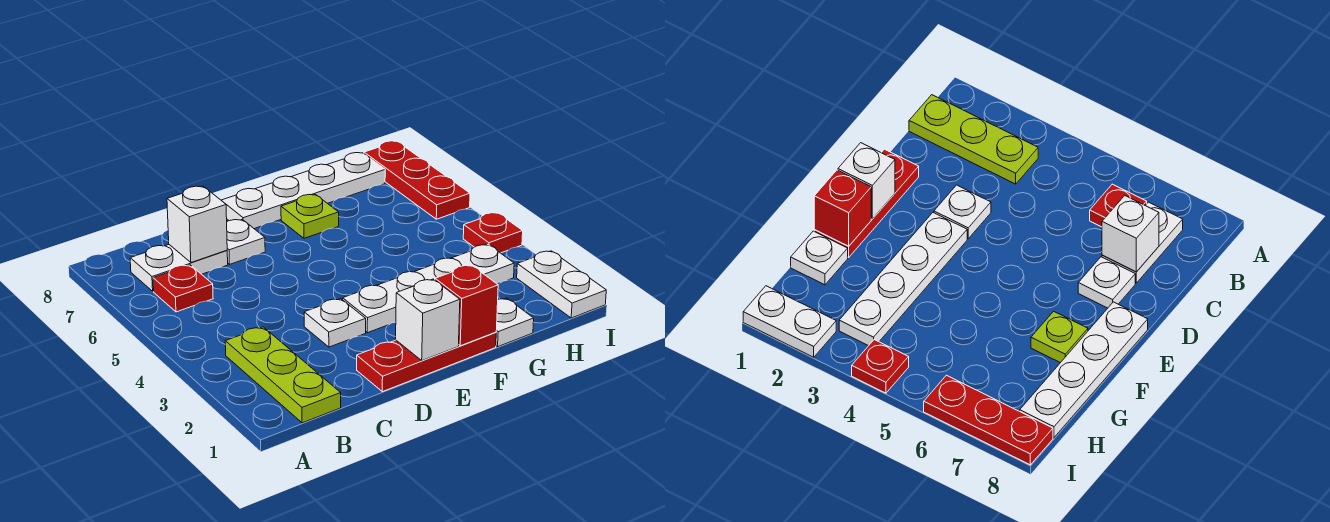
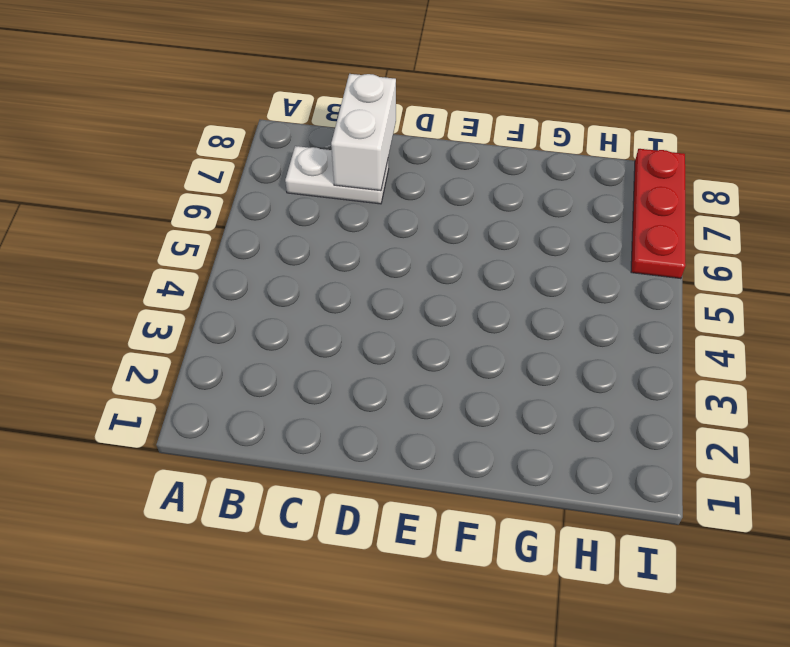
white 1x2 brick [331,74,396,191] -> white 1x1 brick [167,186,227,263]
none -> lime 1x3 plate [225,327,341,423]
none -> red 1x1 plate [153,265,213,312]
none -> red 1x3 plate [357,332,496,392]

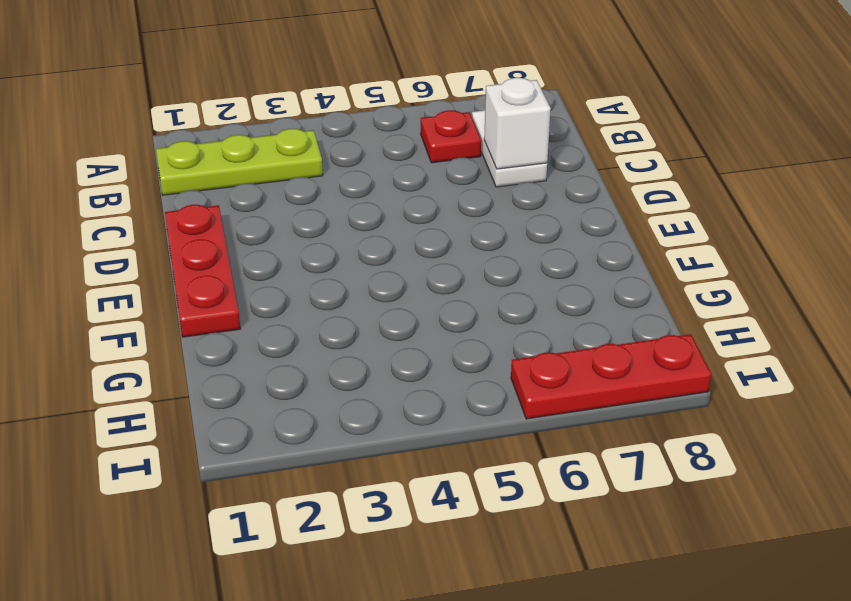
none -> white 1x1 plate [304,299,366,347]
none -> white 1x1 plate [227,219,265,264]
none -> white 1x4 plate [343,245,514,333]

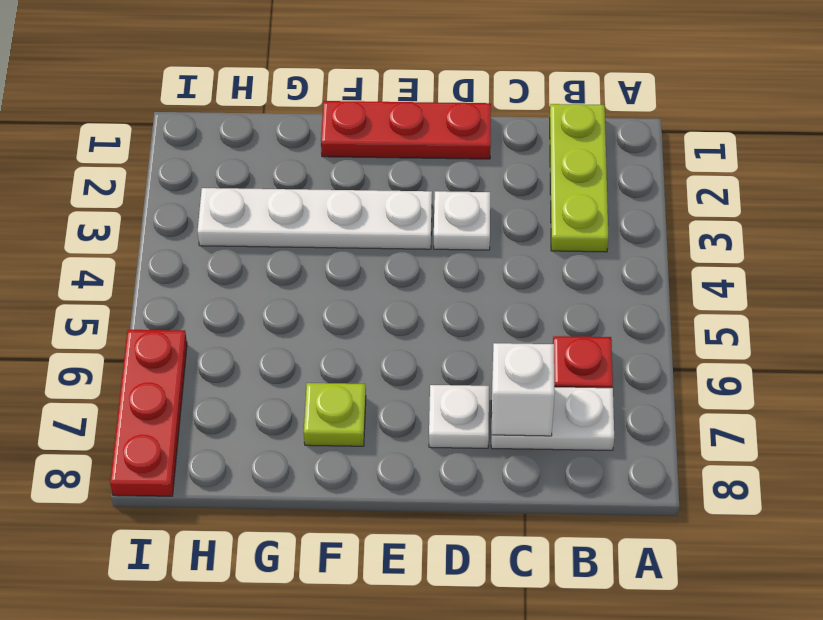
none -> white 1x4 plate [221,153,385,229]
none -> white 1x1 plate [496,298,534,347]
none -> white 1x2 plate [517,251,606,318]

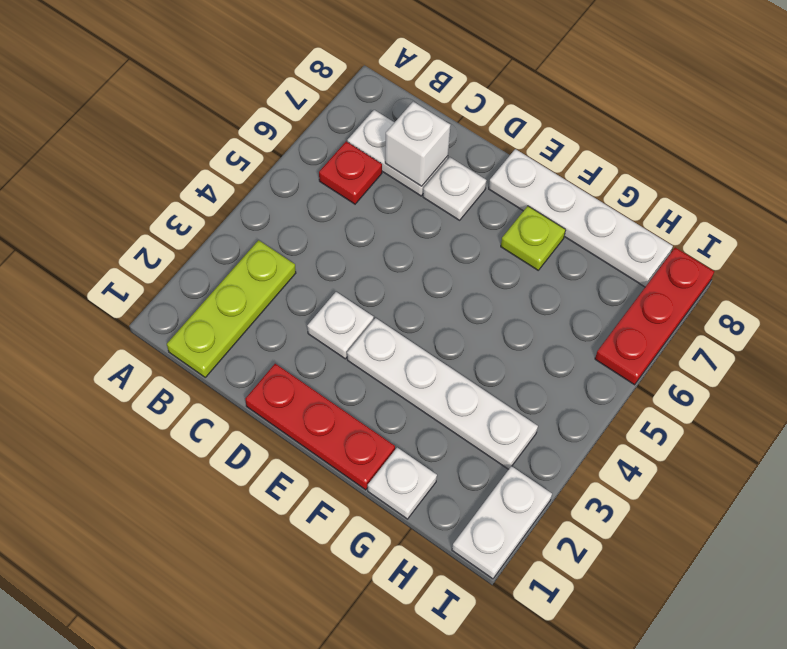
none -> red 1x1 plate [463,213,523,253]
none -> white 1x1 brick [396,279,460,361]
none -> red 1x1 brick [435,265,498,346]

